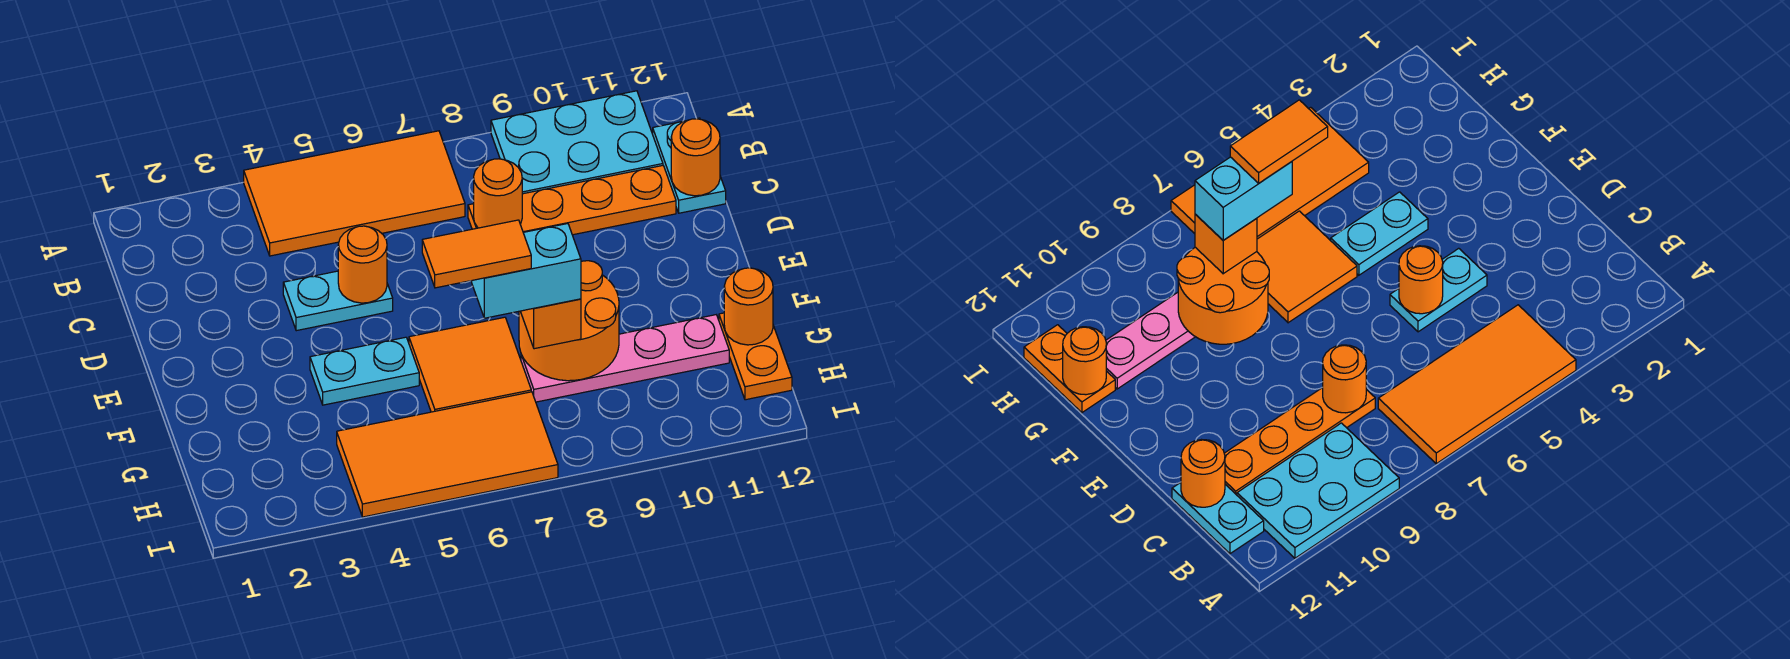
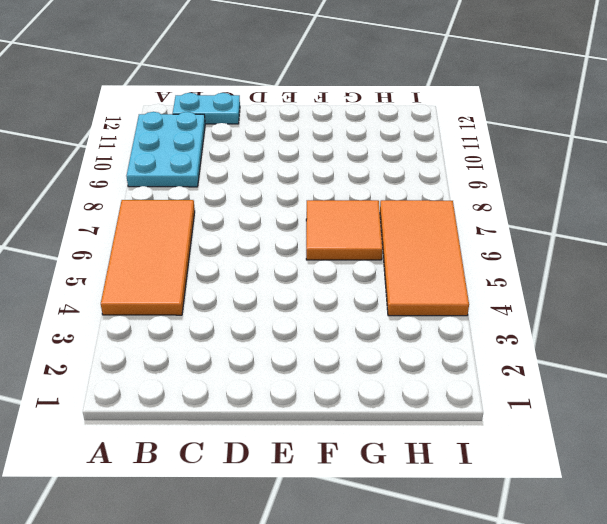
none -> orange 1x4 plate [468,166,676,235]
none -> cyan 1x2 plate [283,271,393,331]
none -> cyan 1x2 plate [310,337,419,405]

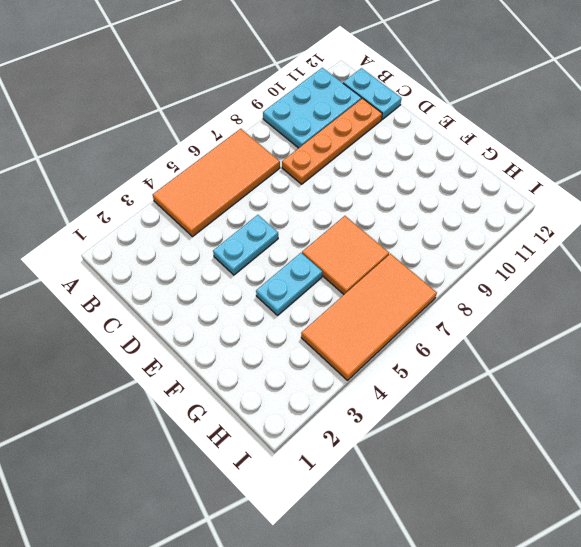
none -> pink 1x4 plate [521,315,729,402]
none -> orange 1x2 plate [719,313,792,400]
none -> orange 1x1 round brick [474,159,522,228]

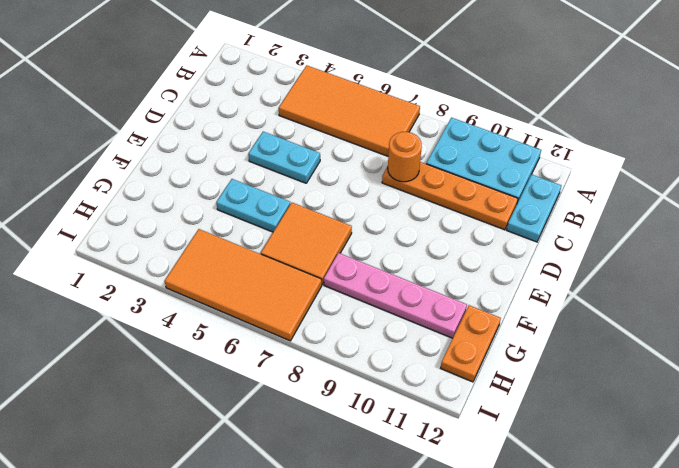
none -> orange 1x1 round brick [671,119,720,196]
none -> orange 1x1 round brick [338,226,387,303]
none -> orange 2x2 round brick [519,261,619,381]

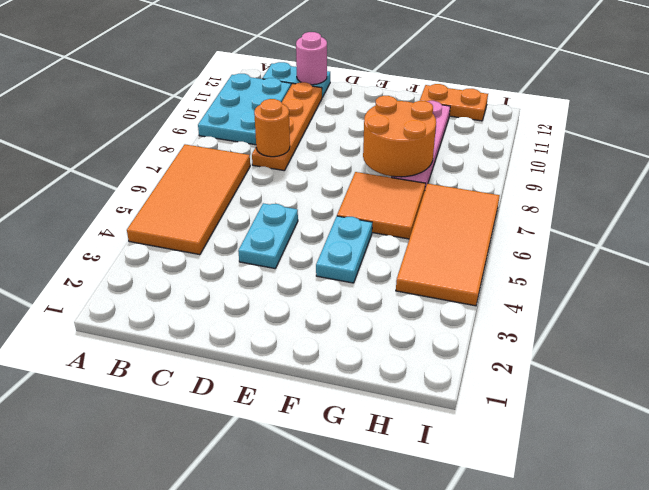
pink 1x1 round brick [296,32,327,85] -> orange 1x1 round brick [671,119,720,196]
none -> orange 1x1 round brick [338,226,387,303]
none -> orange 1x1 round brick [724,268,773,345]
none -> orange 1x1 brick [521,299,581,349]

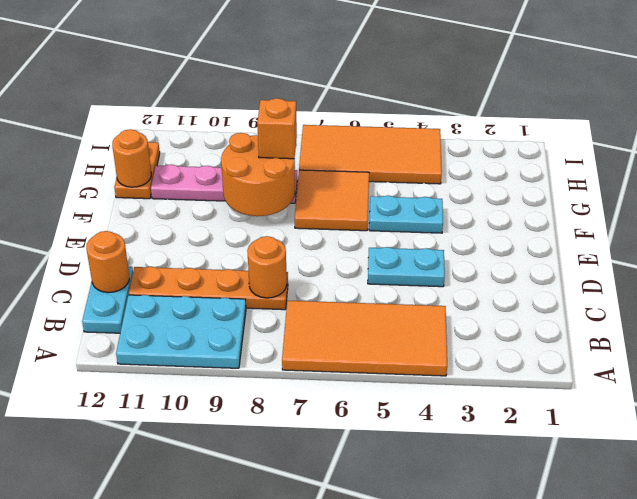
none -> orange 1x1 round brick [338,226,387,303]
none -> cyan 1x2 brick [472,224,581,318]
none -> orange 1x2 tile [422,220,531,288]

